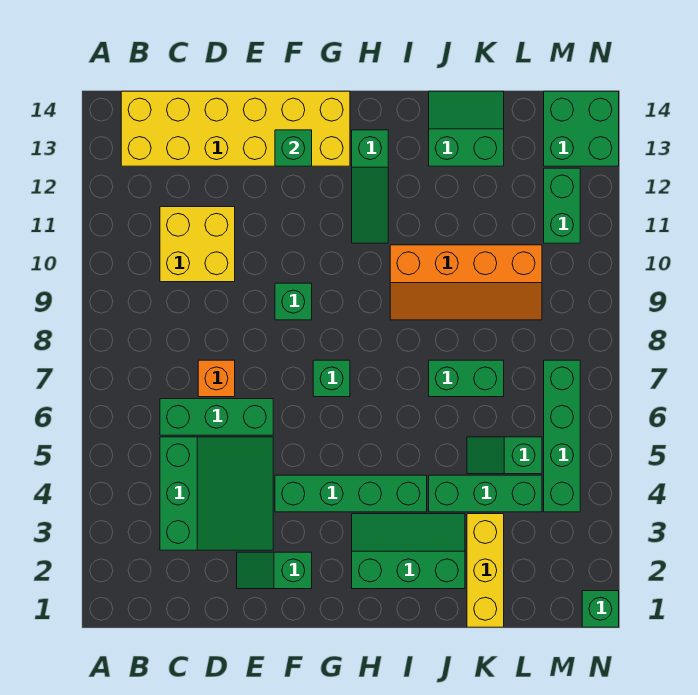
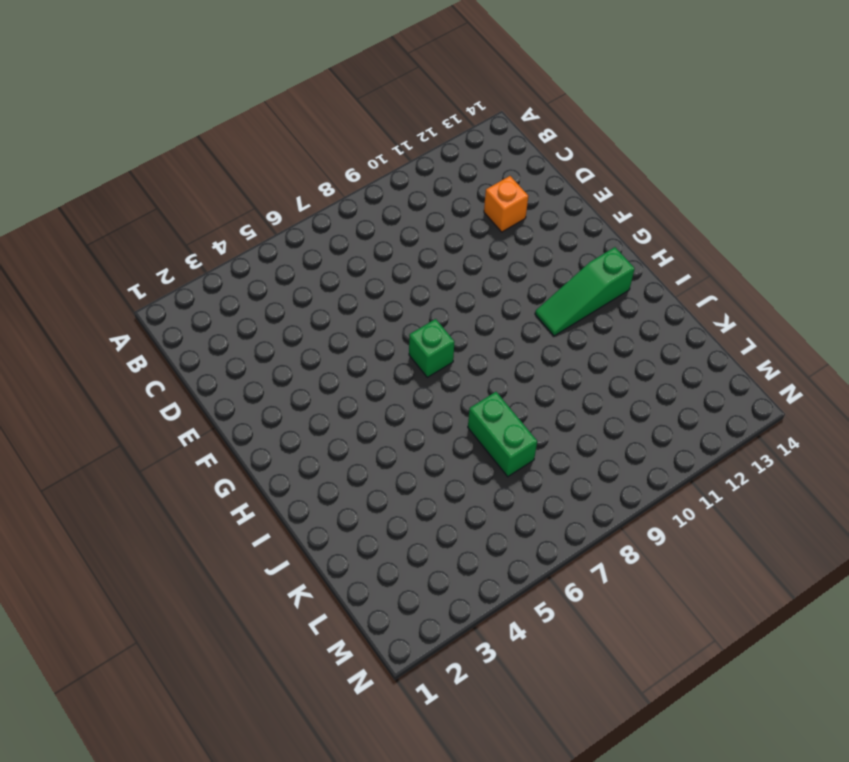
orange 1x1 brick [484,176,528,232] -> orange 1x1 brick moved to [198,360,235,397]
none -> yellow 2x6 brick [121,91,350,166]
none -> green 3x3 slope [160,437,273,550]
none -> green 1x3 brick [160,399,273,435]

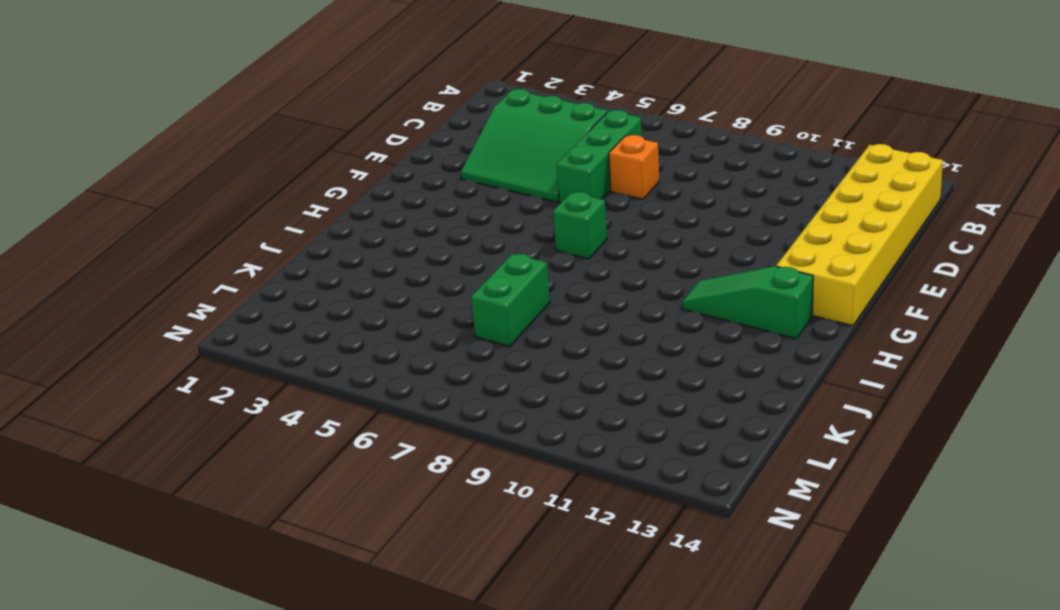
none -> yellow 2x2 brick [160,207,235,282]
none -> green 1x2 slope [237,552,312,589]
none -> green 1x4 brick [275,475,427,512]

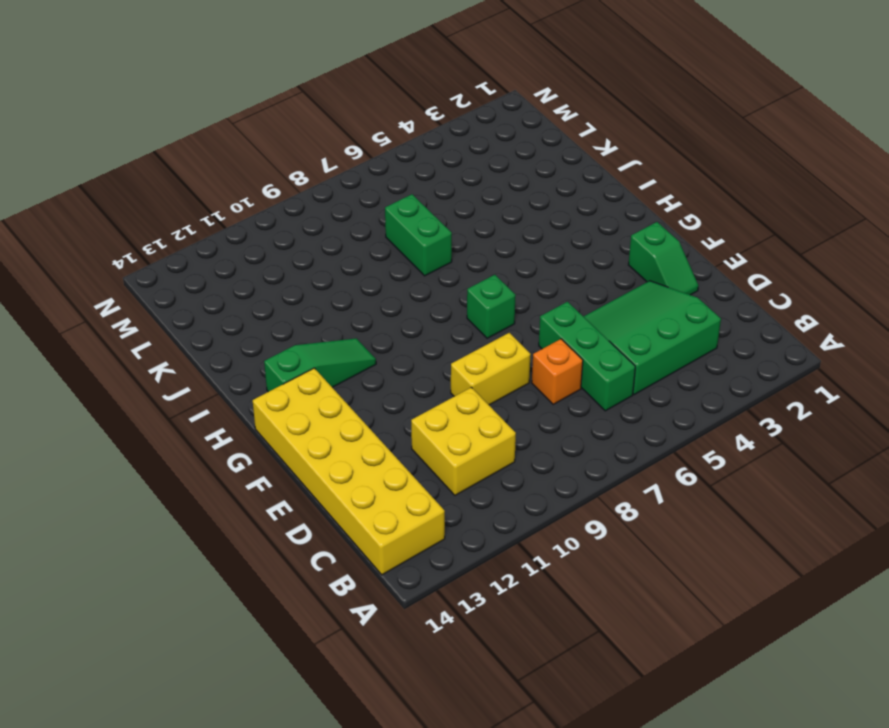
yellow 1x2 brick [451,333,531,405] -> none
none -> green 1x4 brick [275,475,427,512]
none -> green 1x1 brick [275,283,312,320]
none -> green 2x3 slope [352,514,465,589]

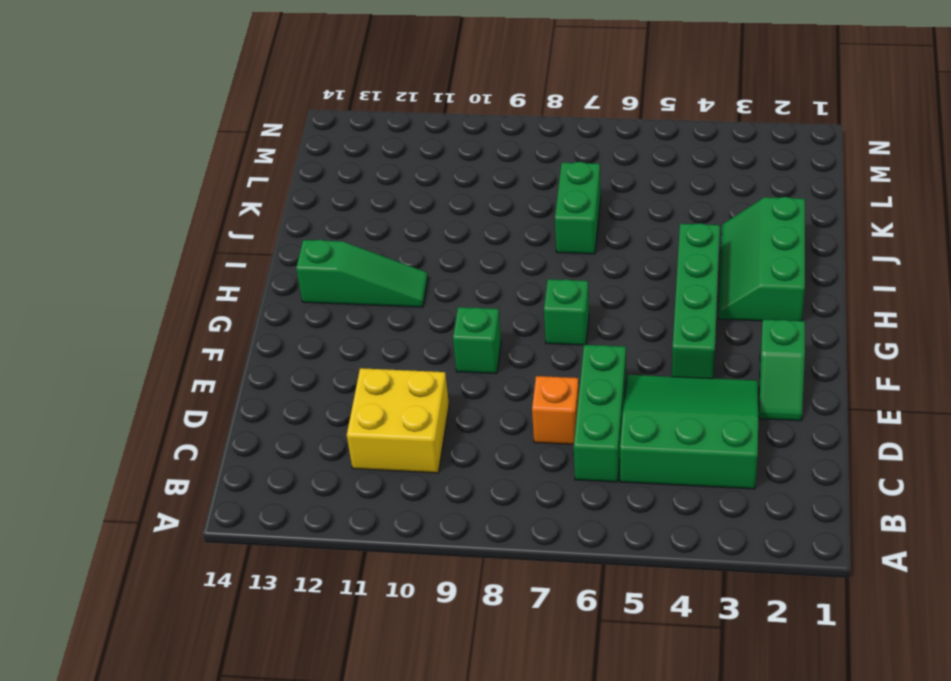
none -> yellow 2x6 brick [121,91,350,166]
none -> orange 2x4 slope [390,245,542,320]
none -> green 1x3 brick [429,475,542,512]

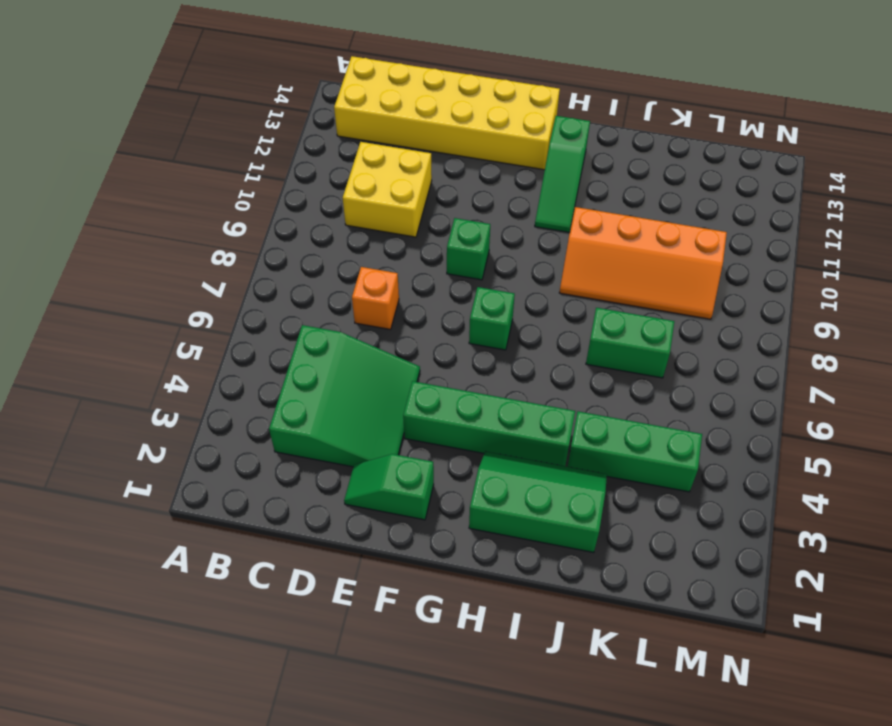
none -> green 1x3 brick [160,399,273,435]
none -> green 2x2 slope [429,91,504,166]
none -> yellow 1x3 brick [467,514,504,627]

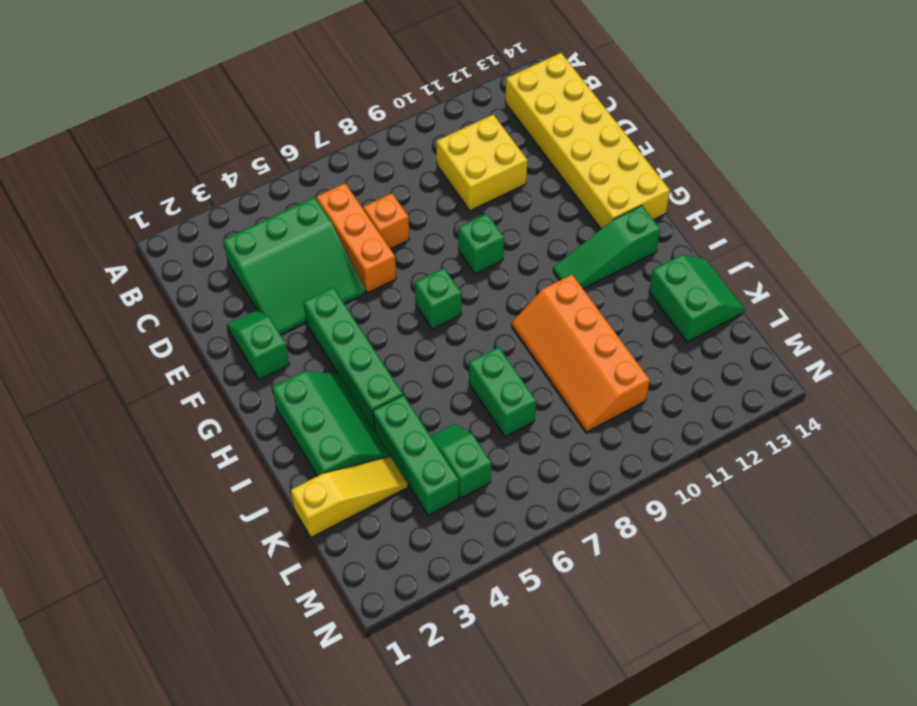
orange 1x3 brick [317,183,396,293] -> green 1x3 brick [160,399,273,435]
yellow 1x3 slope [291,456,408,537] -> yellow 1x3 brick [467,514,504,627]
none -> green 1x4 brick [544,360,580,512]
none -> green 1x2 brick [544,168,580,243]
none -> green 2x2 brick [544,91,619,166]

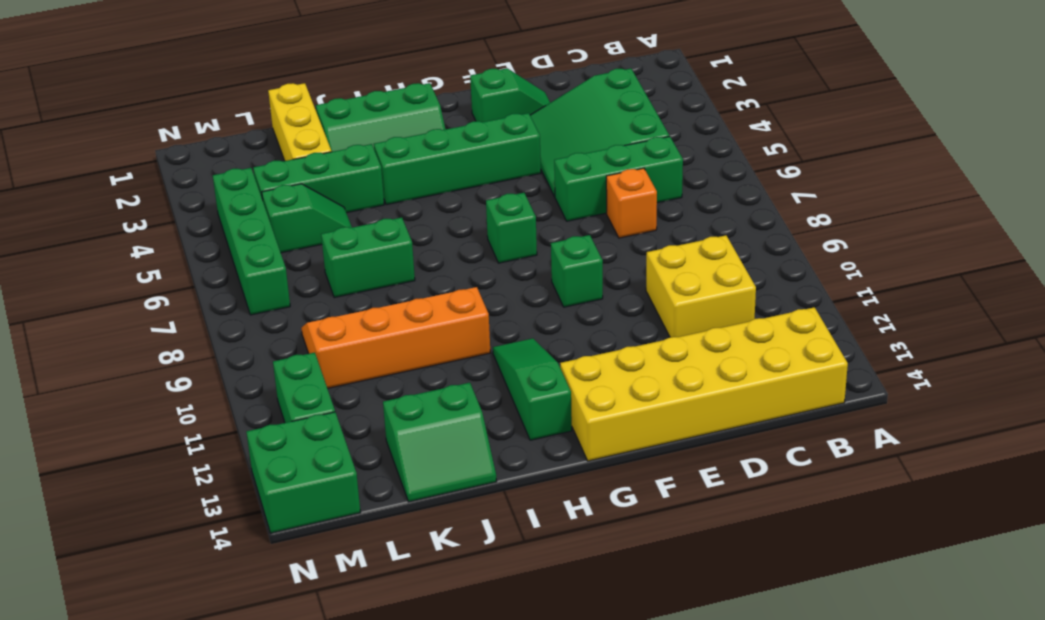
none -> green 1x1 brick [582,591,619,627]
none -> green 1x1 brick [275,130,312,166]

